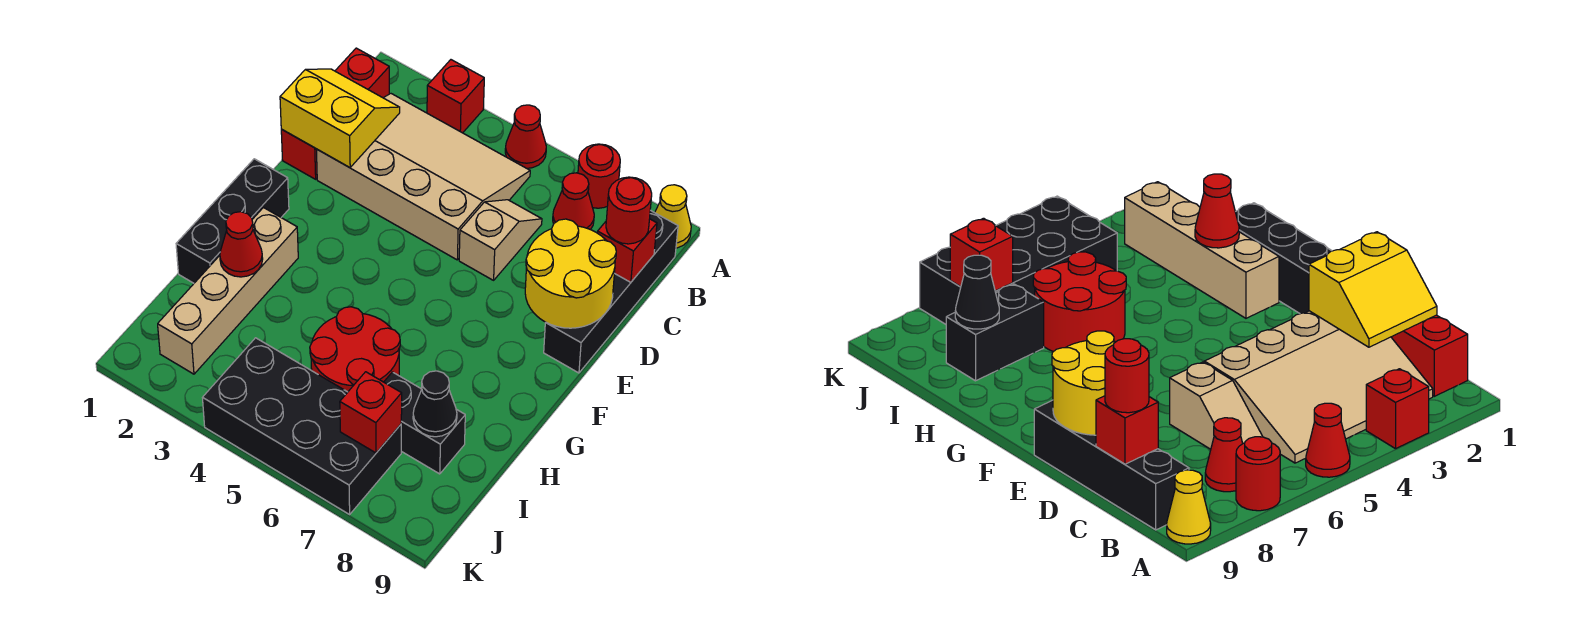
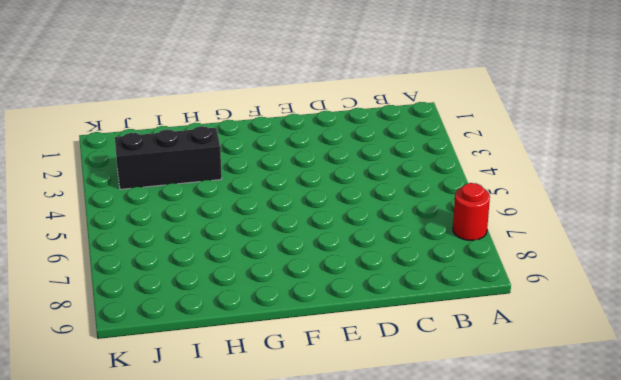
black 1x3 brick [115,126,222,189] -> black 1x3 brick moved to [176,159,289,283]
none -> red 1x1 brick [427,60,484,133]
none -> red 1x1 cone [505,105,546,168]
none -> yellow 1x1 cone [655,185,691,248]

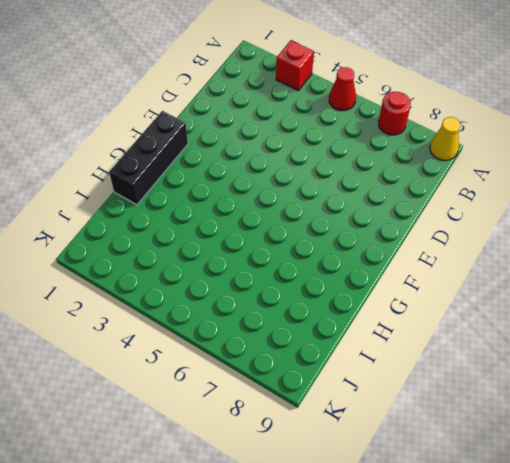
none -> red 1x3 brick [281,48,389,179]
none -> tan 3x4 slope [316,94,530,260]
none -> red 1x1 cone [553,173,594,230]

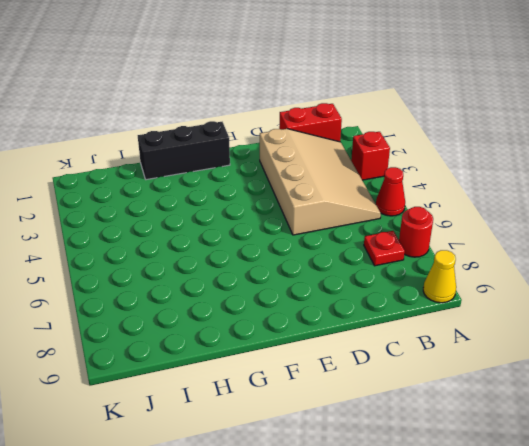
red 1x2 brick [279,103,342,142] -> red 1x3 brick [281,48,389,179]
red 1x1 plate [364,231,405,266] -> red 1x1 cone [553,173,594,230]
none -> black 1x4 brick [544,210,678,373]
none -> tan 1x2 slope [459,200,542,280]
none -> tan 1x4 brick [158,208,298,374]

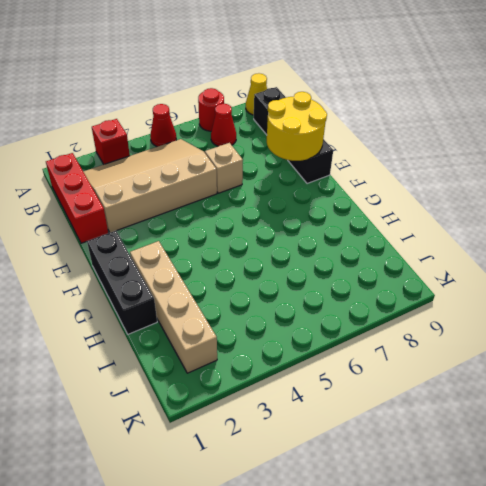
none -> red 2x2 round brick [310,307,400,392]
none -> black 1x2 brick [384,372,465,474]
none -> black 2x4 brick [203,338,401,514]

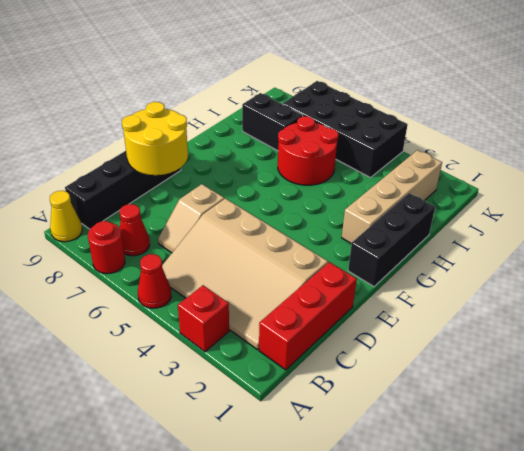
none -> yellow 2x2 slope [280,69,400,168]
none -> red 1x1 brick [597,219,657,282]
none -> red 1x1 cone [220,212,263,277]

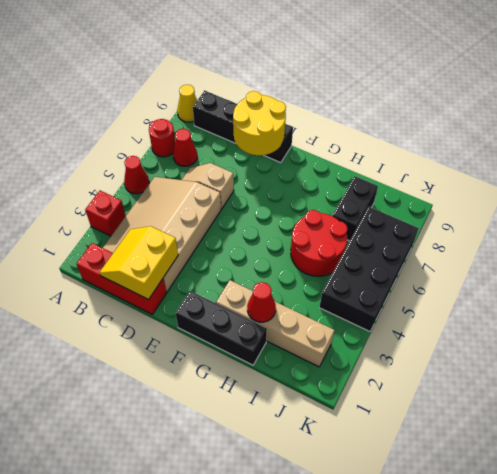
none -> red 1x1 brick [597,219,657,282]
none -> black 1x1 cone [413,371,457,437]
none -> red 1x1 brick [340,372,402,453]

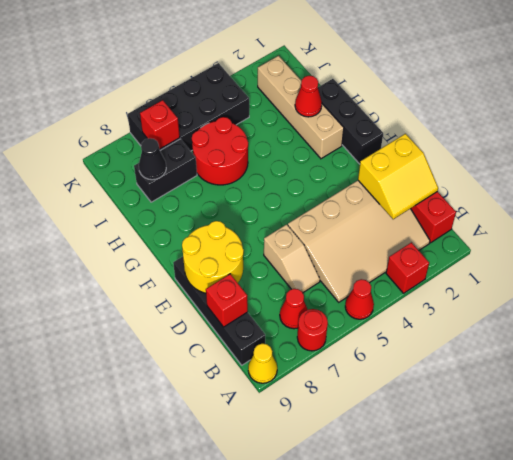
none -> red 1x1 round brick [606,177,652,244]

